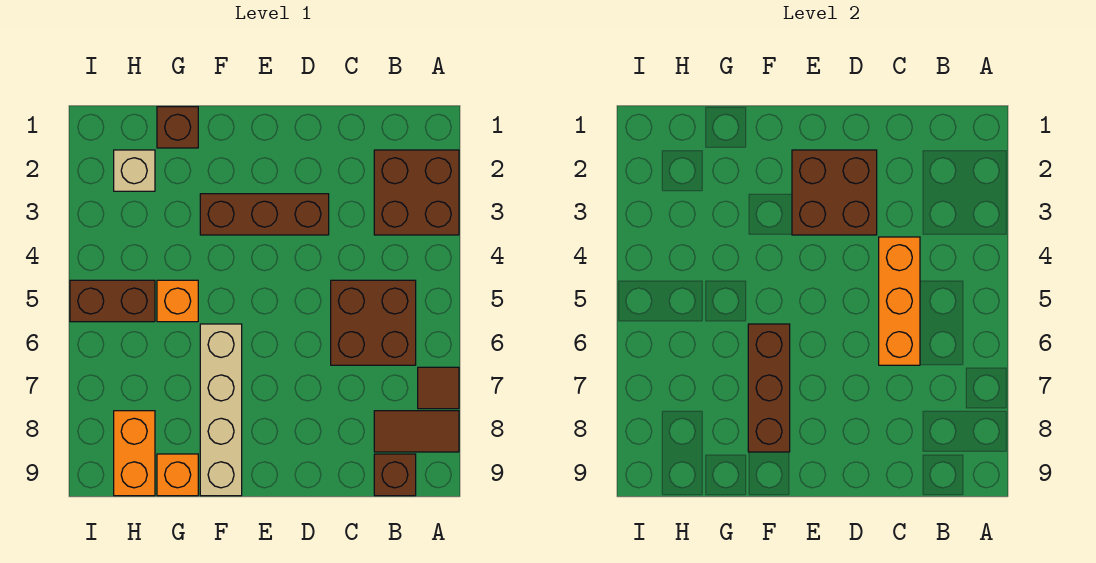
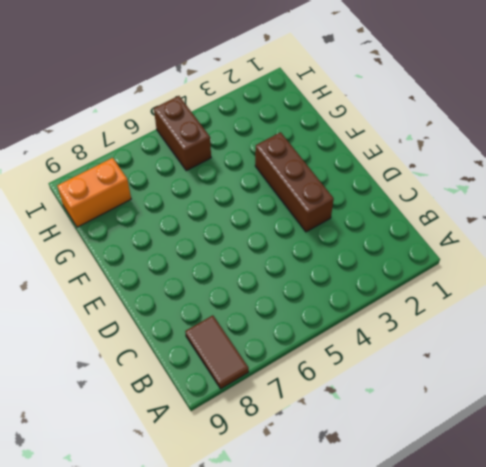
none -> brown 2x2 brick [374,150,459,235]
none -> brown 1x1 tile [418,367,459,409]
none -> brown 2x2 brick [331,280,416,365]

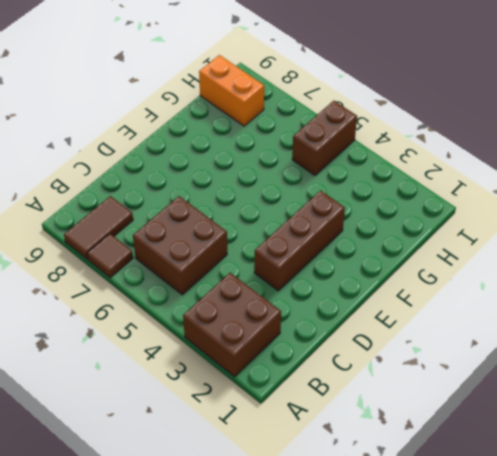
none -> brown 1x1 brick [374,454,416,496]
none -> tan 1x4 brick [200,324,242,496]
none -> brown 1x1 brick [157,107,198,148]

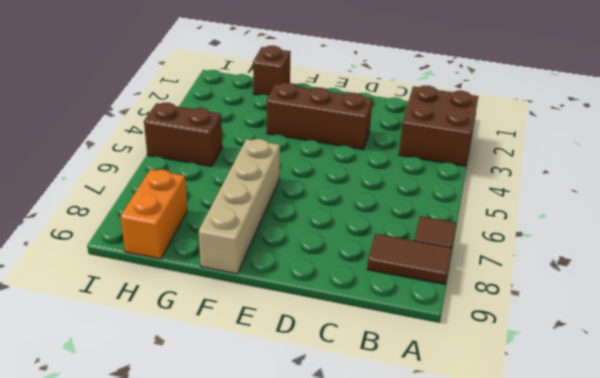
none -> brown 2x2 brick [331,280,416,365]
none -> brown 1x1 brick [374,454,416,496]
none -> orange 1x1 brick [157,280,198,322]

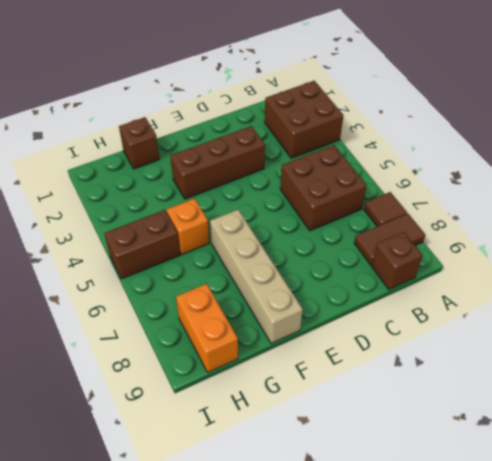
none -> orange 1x1 brick [157,454,198,496]
none -> tan 1x1 brick [114,150,155,191]
none -> orange 1x3 brick [879,237,920,365]

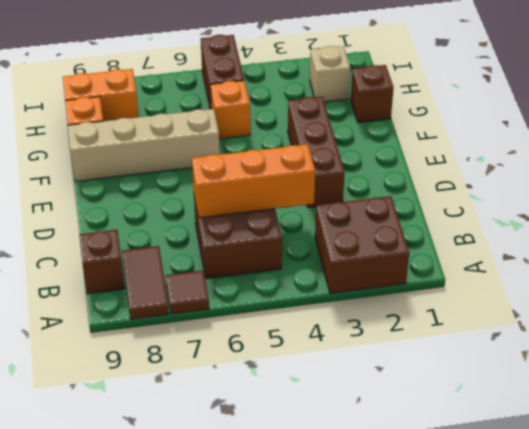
none -> brown 2x2 brick [792,150,877,235]
none -> brown 1x3 brick [748,324,790,452]

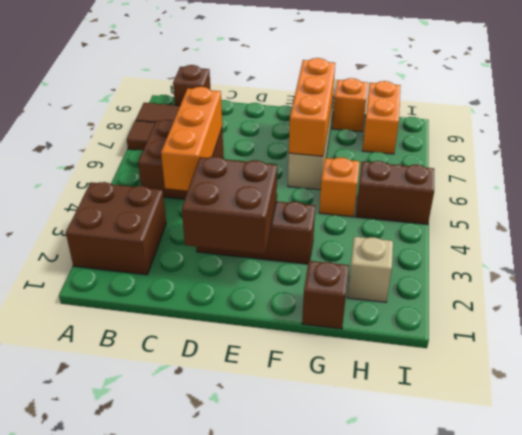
orange 1x3 brick [289,58,335,156] -> brown 1x3 brick [748,324,790,452]

